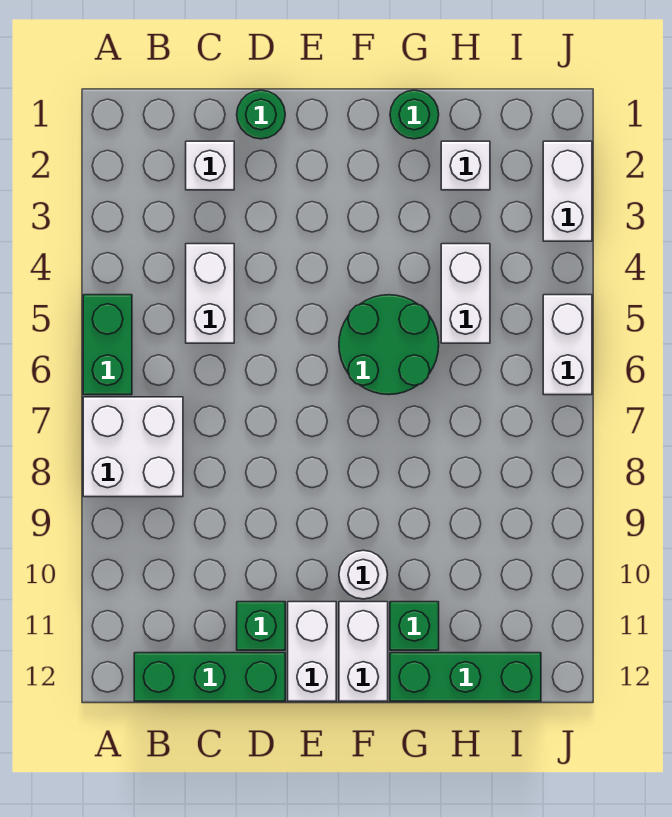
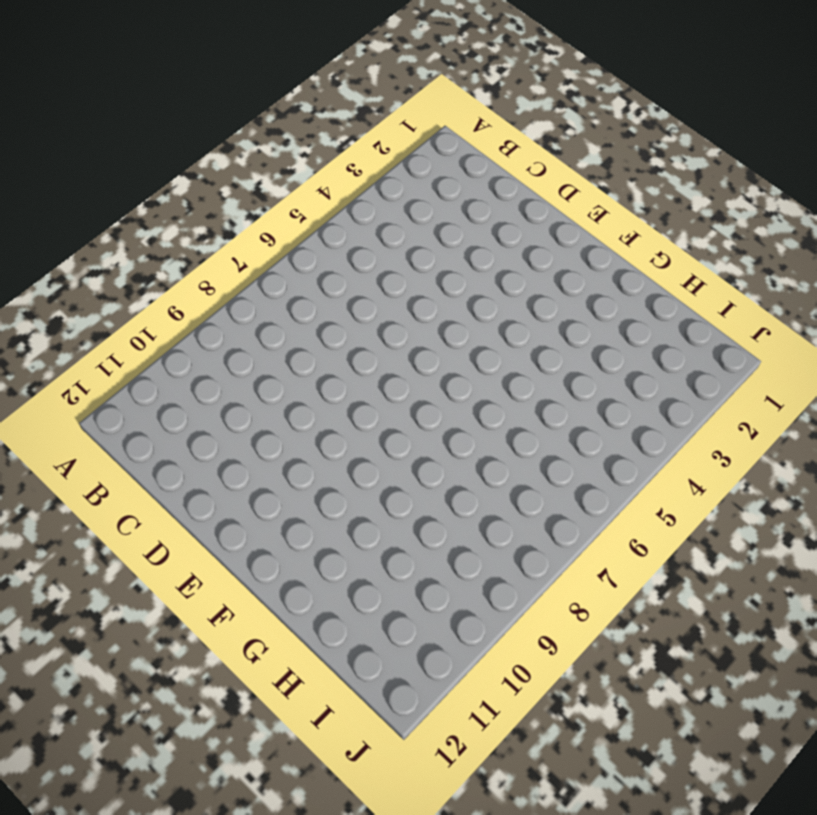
none -> green 1x2 brick [83,295,132,395]
none -> white 2x2 brick [83,397,183,497]
none -> green 1x3 brick [134,653,285,701]

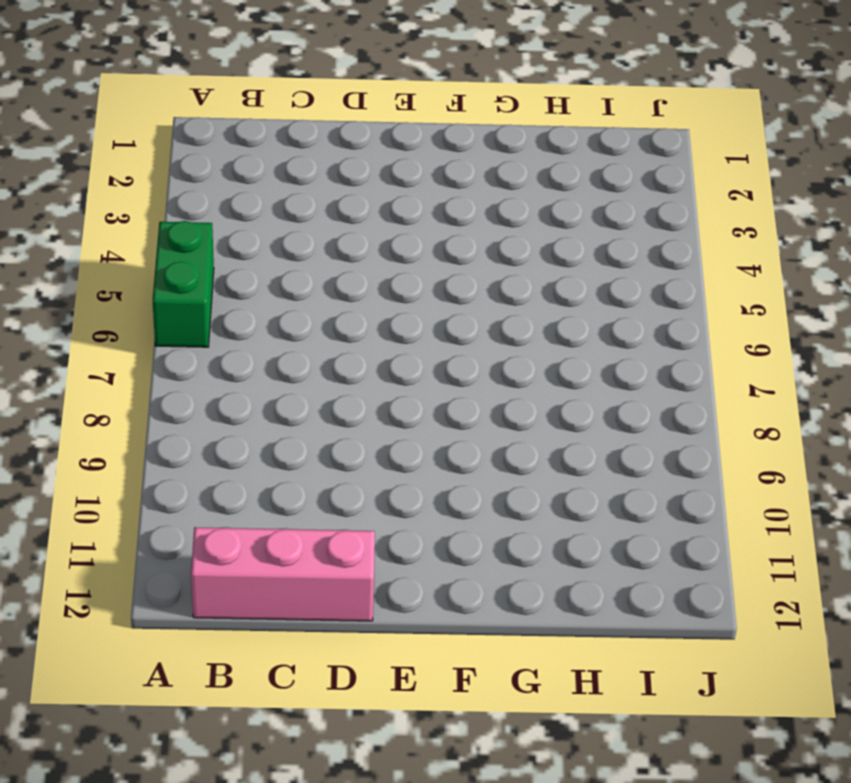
pink 1x3 brick [191,527,375,621] -> green 1x3 brick [134,653,285,701]
none -> white 2x2 brick [83,397,183,497]
none -> white 1x1 brick [186,141,234,190]
none -> white 1x2 brick [186,244,234,343]

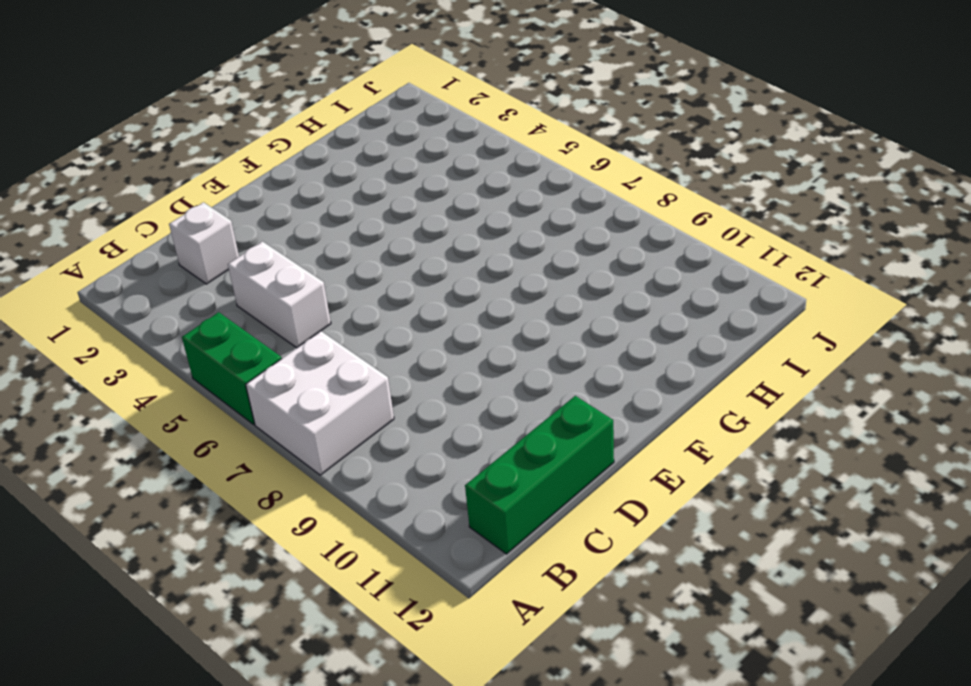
none -> green 1x1 round brick [237,90,285,139]
none -> green 1x1 brick [237,602,285,650]
none -> white 1x2 brick [288,602,336,701]

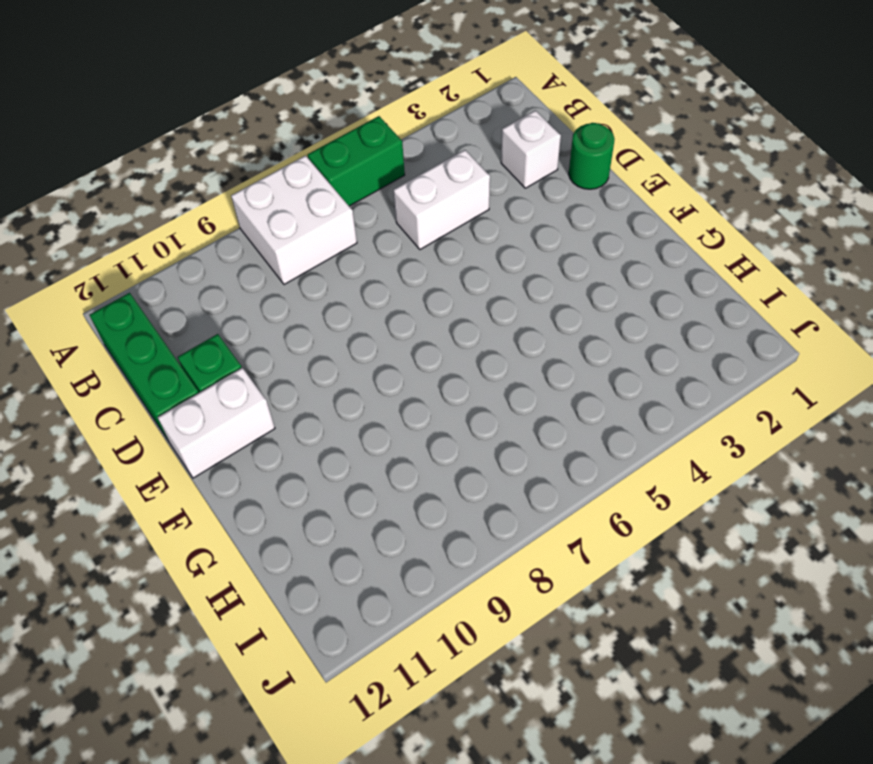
none -> green 2x2 round brick [339,295,439,395]
none -> white 1x1 round brick [339,550,388,599]
none -> white 1x2 brick [339,602,388,701]

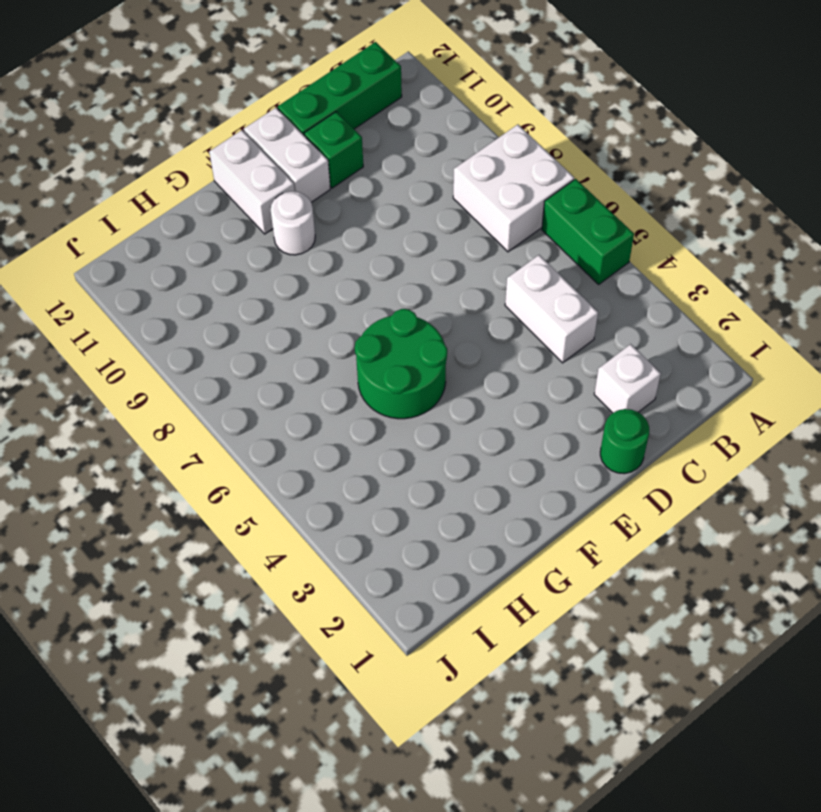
none -> green 1x1 round brick [390,90,439,139]
none -> green 1x1 brick [390,602,439,650]
none -> green 1x3 brick [390,653,541,701]

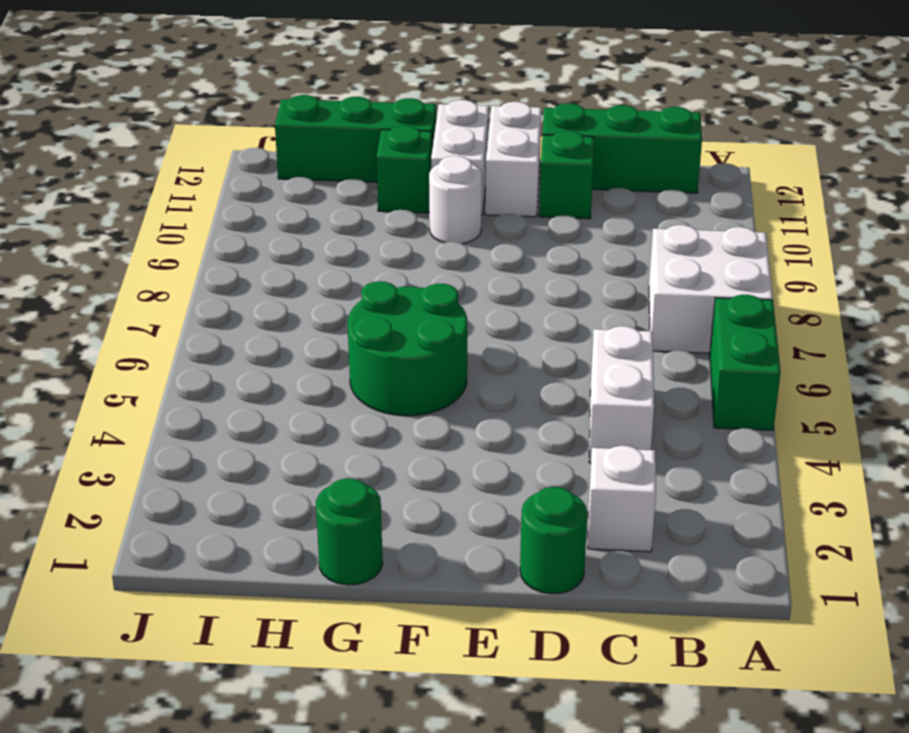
none -> white 1x1 brick [441,141,490,190]
none -> white 1x2 brick [441,244,490,343]
none -> white 1x2 brick [543,141,592,241]

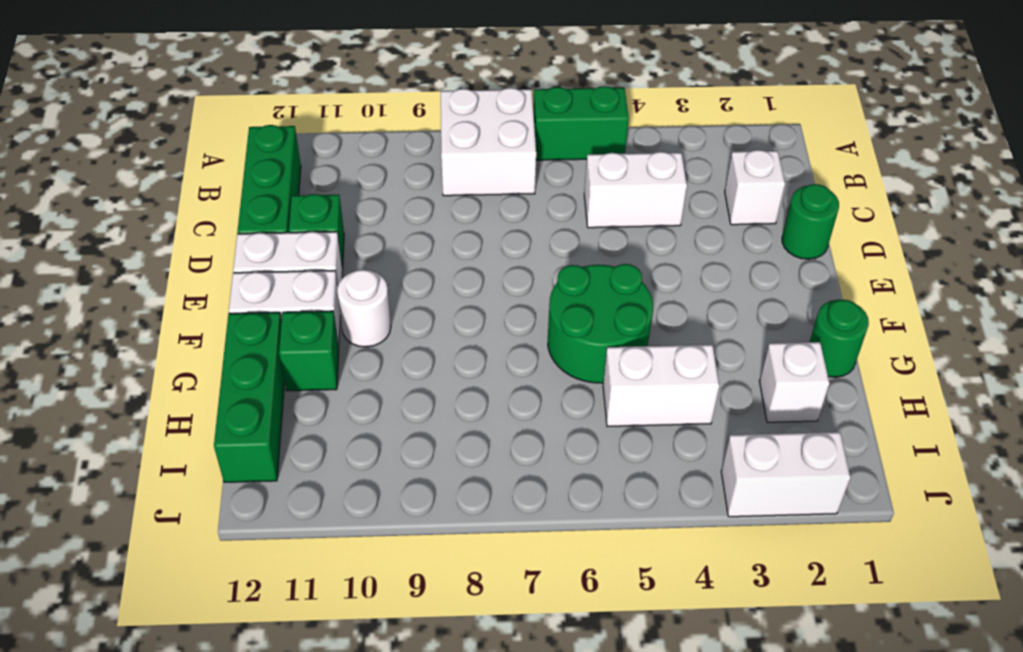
none -> white 1x2 brick [543,295,592,395]

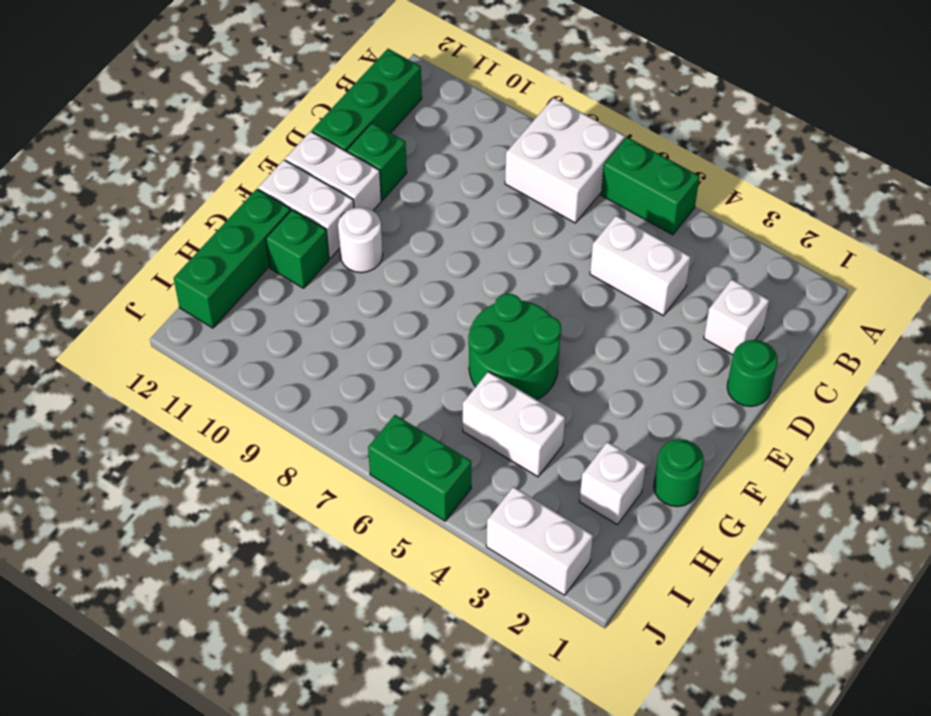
green 1x2 brick [368,415,471,521] -> white 1x2 brick [543,295,592,395]

